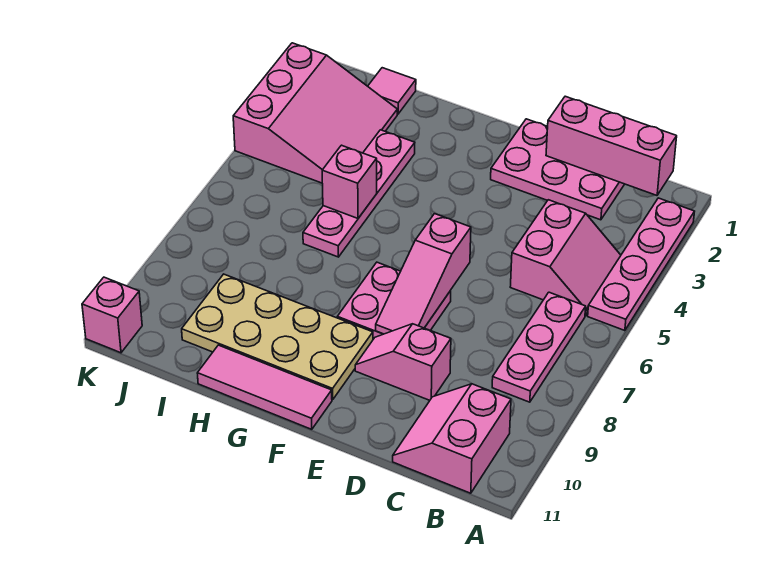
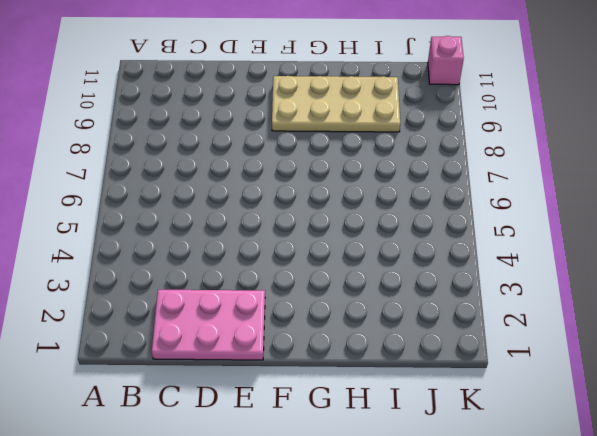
none -> pink 1x4 plate [588,198,695,331]
none -> pink 2x2 slope [510,200,621,316]
none -> pink 1x3 plate [492,292,586,402]

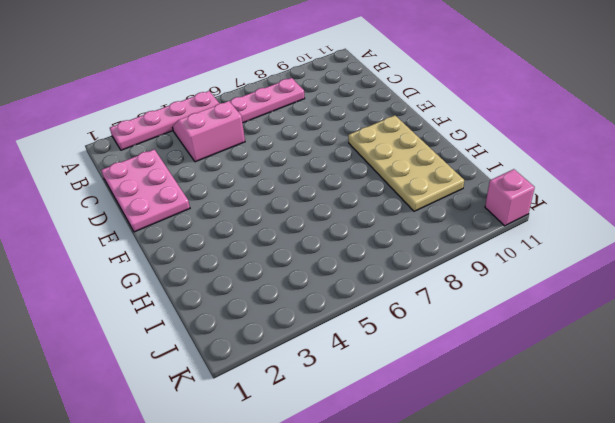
none -> pink 2x2 slope [393,384,511,493]
none -> pink 1x2 slope [355,324,451,400]
none -> pink 2x2 plate [337,262,451,339]

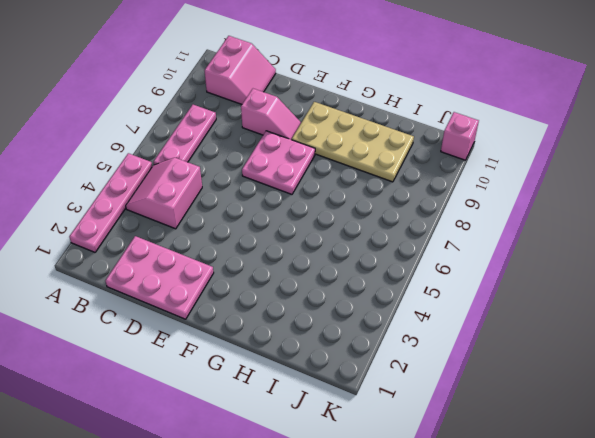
none -> pink 1x3 tile [197,345,332,429]
none -> pink 1x4 plate [303,130,415,257]
none -> pink 1x1 tile [368,68,416,114]

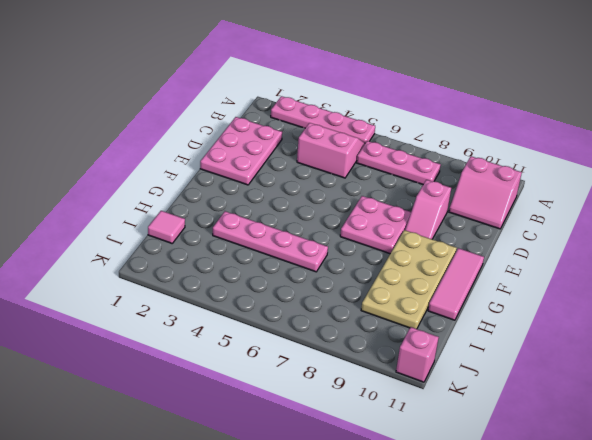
none -> pink 3x3 slope [233,43,397,183]
none -> pink 1x3 brick [546,96,677,195]
none -> pink 1x3 slope [376,214,471,334]

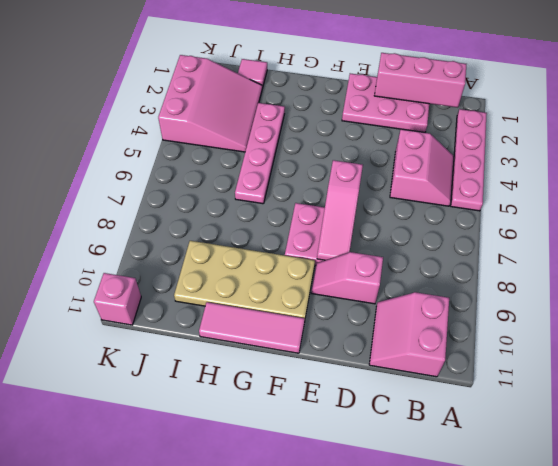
none -> pink 1x3 plate [492,292,586,402]
none -> pink 1x1 brick [322,145,377,218]

